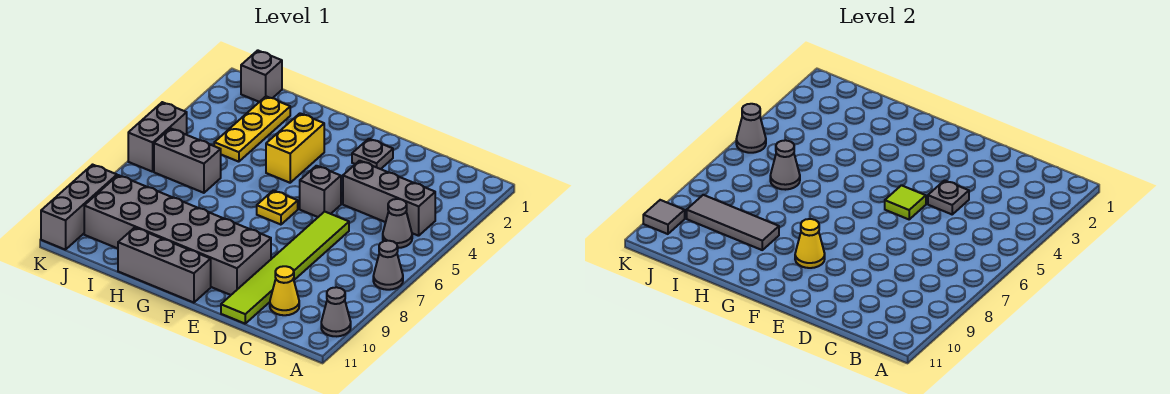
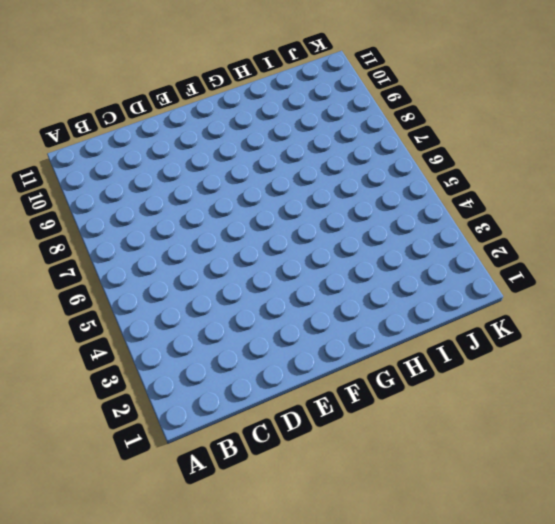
none -> grey 1x1 cone [373,241,403,290]
none -> grey 1x1 cone [321,287,351,336]
none -> grey 1x3 brick [343,161,435,236]

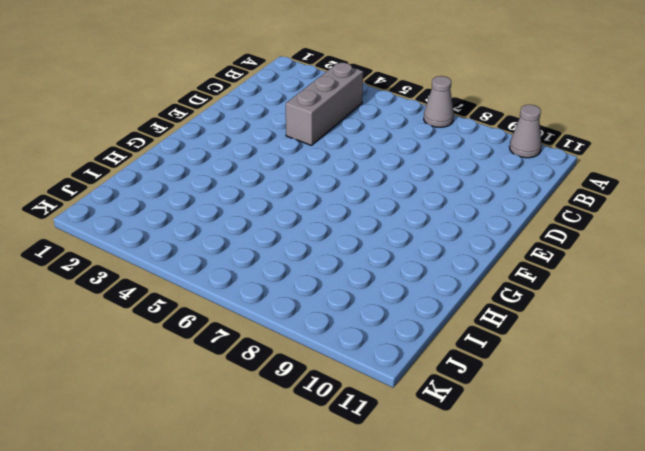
none -> grey 1x1 cone [383,199,412,248]
none -> yellow 1x1 cone [270,266,299,315]
none -> lime 1x6 tile [221,212,349,324]

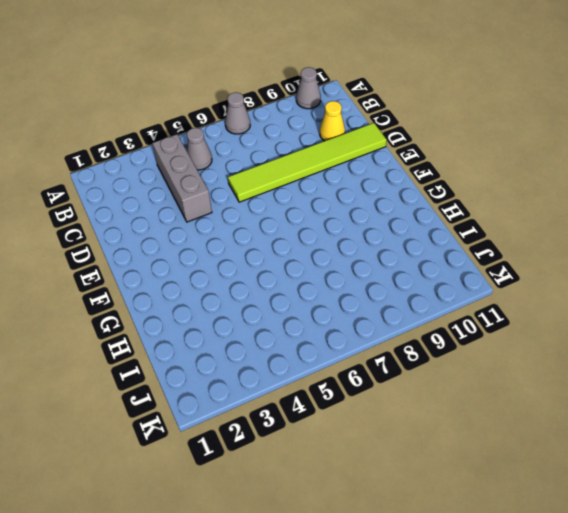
none -> grey 1x1 plate [352,139,393,169]
none -> grey 1x1 brick [300,166,341,217]
none -> grey 2x6 brick [84,175,271,295]

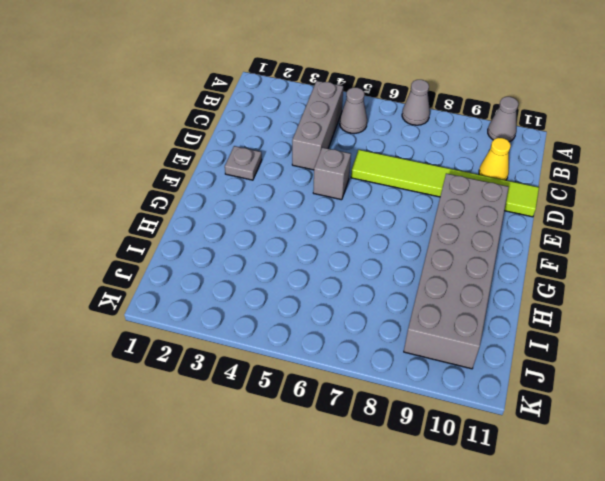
none -> yellow 1x1 plate [257,190,298,225]
none -> grey 1x3 brick [118,228,211,303]
none -> yellow 1x2 brick [266,113,324,183]

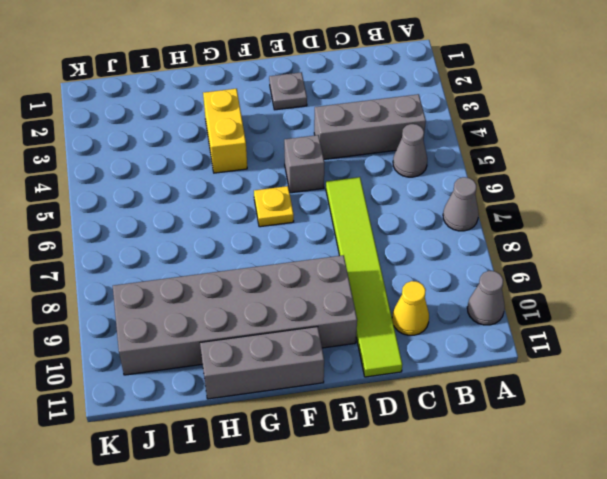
none -> yellow 1x3 plate [214,96,290,162]
none -> grey 1x2 brick [154,128,221,193]
none -> grey 1x1 brick [241,50,282,102]

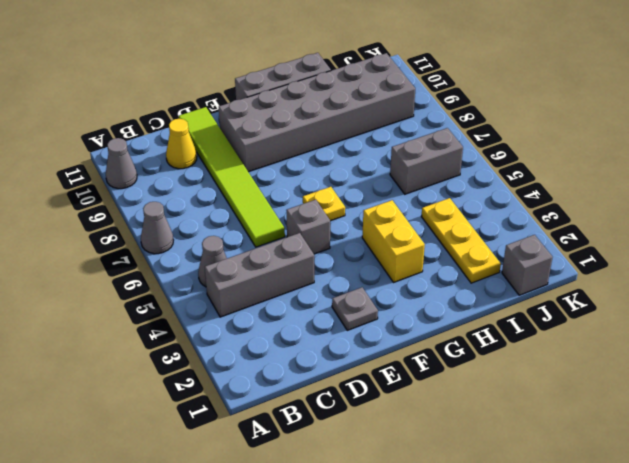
none -> grey 1x2 brick [128,102,187,172]
none -> grey 1x3 brick [41,165,117,250]
none -> grey 1x1 plate [928,180,969,214]

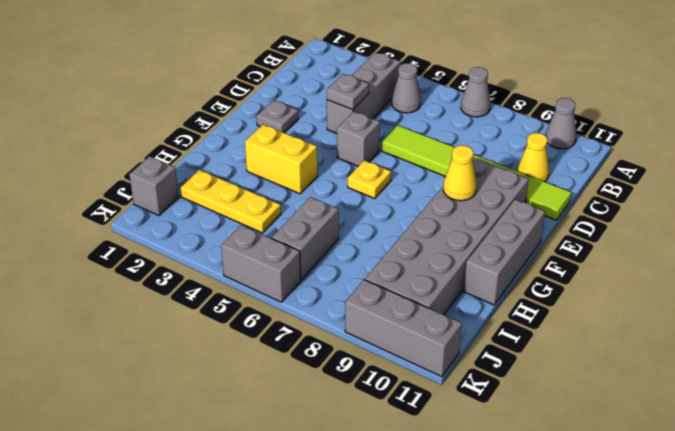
none -> lime 1x1 tile [885,185,926,219]
none -> grey 1x3 tile [687,195,779,250]
none -> grey 1x1 cone [770,140,800,190]

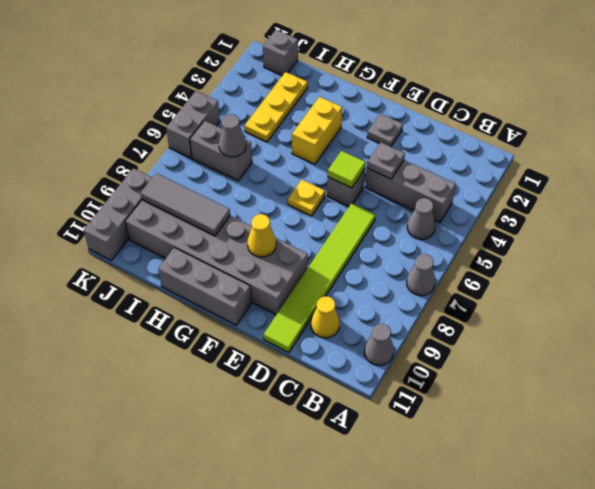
none -> grey 1x1 cone [736,104,766,153]
none -> grey 1x1 tile [643,200,685,234]

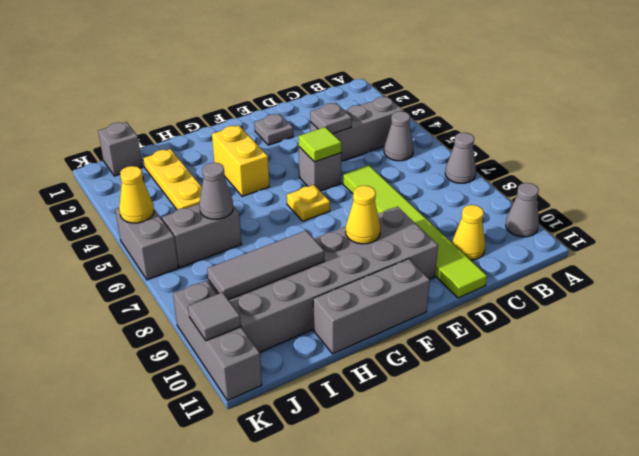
yellow 1x1 cone [119,166,154,223] -> grey 1x1 cone [736,104,766,153]

